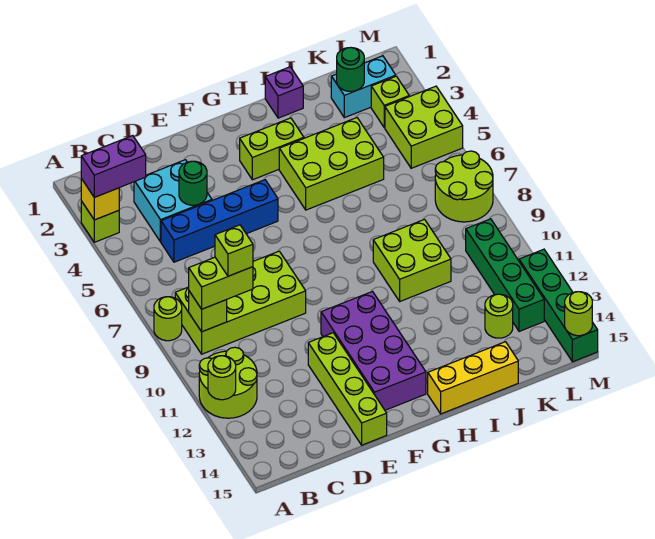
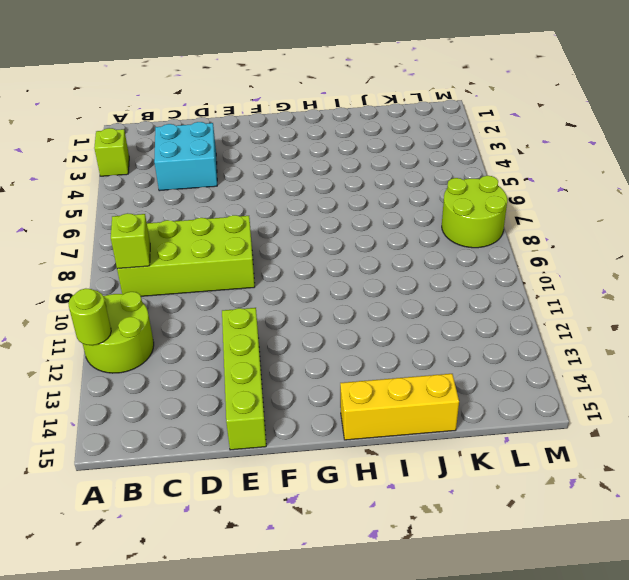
none -> lime 1x1 round brick [154,297,182,341]
none -> blue 1x4 brick [161,180,278,262]
none -> purple 2x4 brick [321,292,426,410]

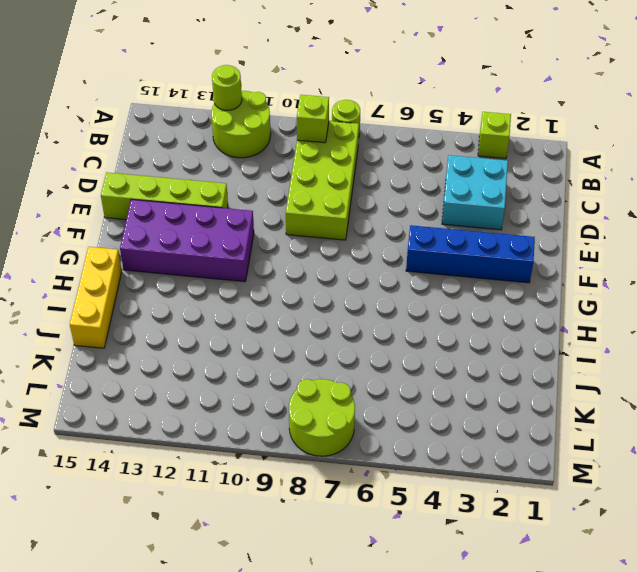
blue 1x4 brick [406,225,535,283] -> blue 1x4 brick turned to [161,180,278,262]
none -> lime 1x2 brick [240,118,304,180]
none -> lime 2x3 brick [279,118,384,210]
none -> purple 1x1 brick [265,67,303,118]

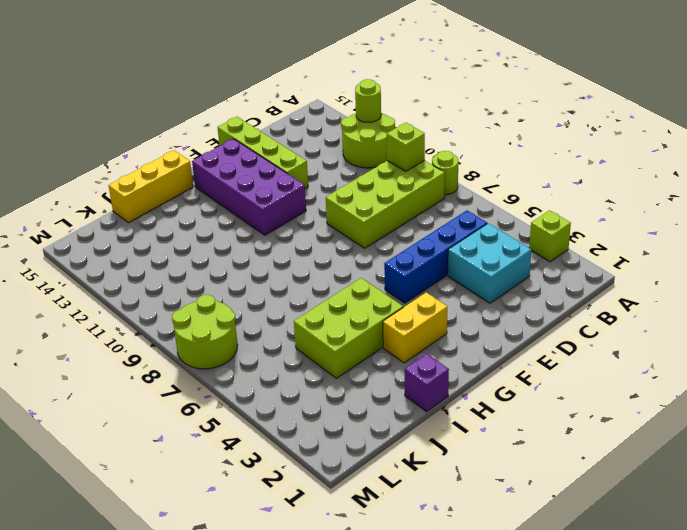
yellow 1x2 brick [383,292,447,363] -> lime 1x2 brick [240,118,304,180]
none -> lime 2x2 brick [373,219,451,301]
none -> cyan 1x2 brick [331,56,396,118]
none -> lime 1x1 round brick [485,294,513,338]

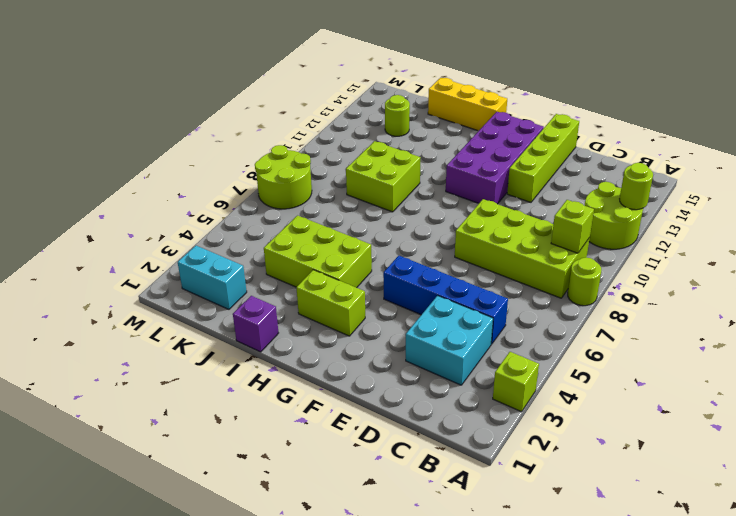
none -> lime 1x1 brick [371,76,409,127]
none -> lime 2x2 brick [385,86,463,168]
none -> green 1x4 brick [466,219,544,331]

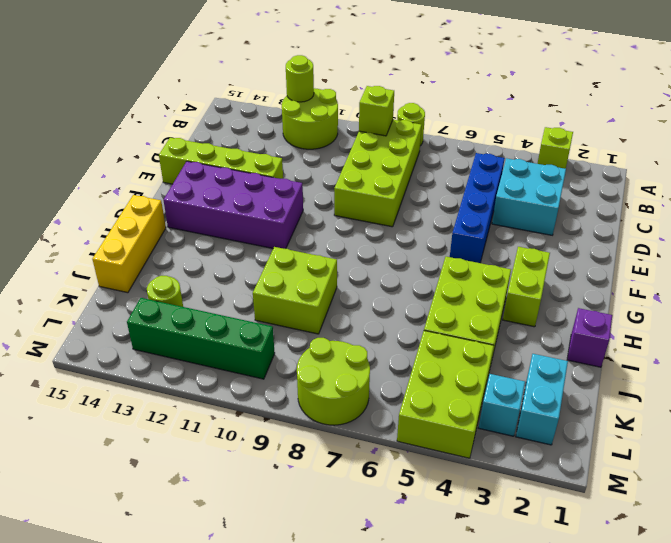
lime 2x3 brick [397,331,494,458] -> lime 2x2 brick [385,86,463,168]
cyan 1x1 brick [479,374,525,436] -> lime 1x1 brick [371,76,409,127]
none -> green 1x4 brick [519,249,598,362]
none -> yellow 1x1 brick [81,179,119,220]
none -> green 1x1 round brick [179,161,207,205]

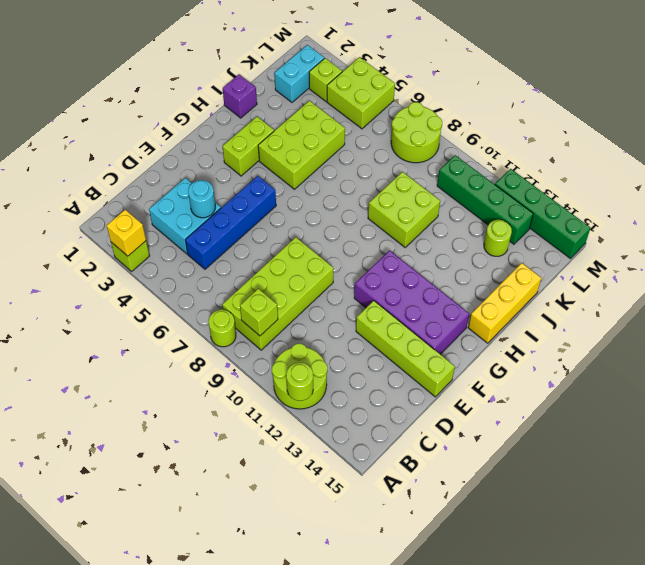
cyan 1x1 round brick [188,180,215,218] -> green 1x1 round brick [179,161,207,205]
none -> green 1x1 round brick [337,48,364,91]
none -> lime 1x1 round brick [565,292,592,336]
none -> purple 1x2 brick [81,136,146,197]

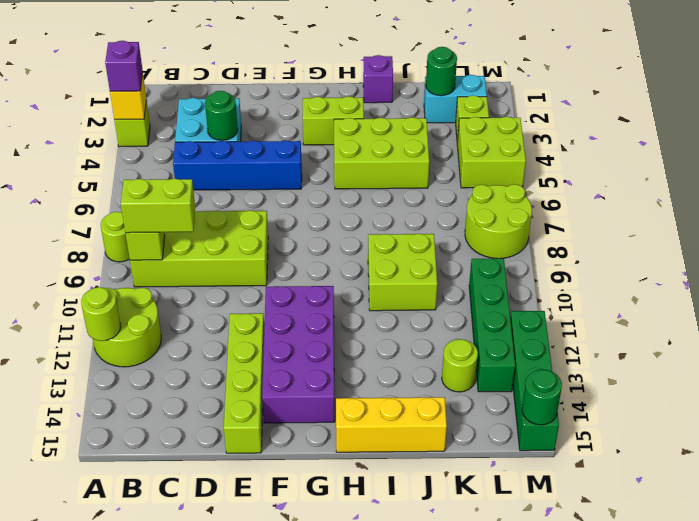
purple 1x1 brick [105,41,143,91] -> purple 1x2 brick [81,136,146,197]
green 1x1 round brick [522,369,562,425] -> lime 1x1 round brick [565,292,592,336]
none -> lime 1x1 brick [215,225,253,276]

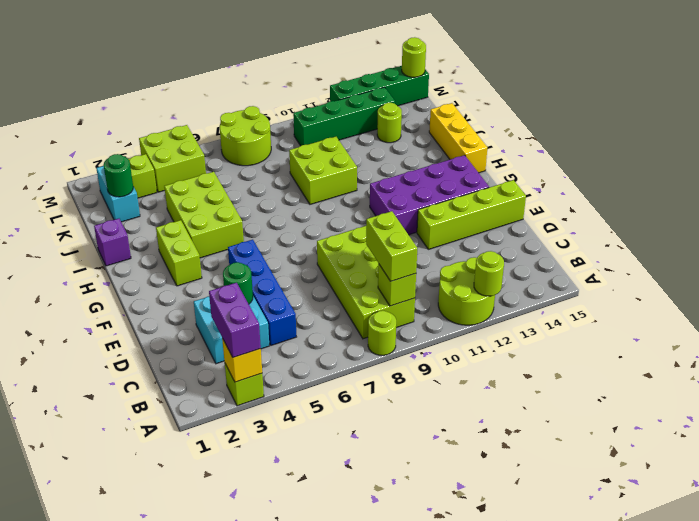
none -> lime 1x1 brick [215,225,253,276]

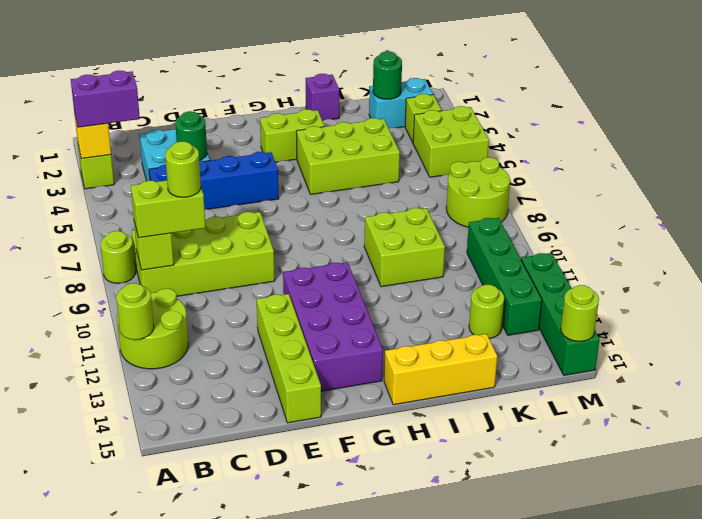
lime 1x1 round brick [165,142,201,197] -> lime 1x1 brick [215,225,253,276]

